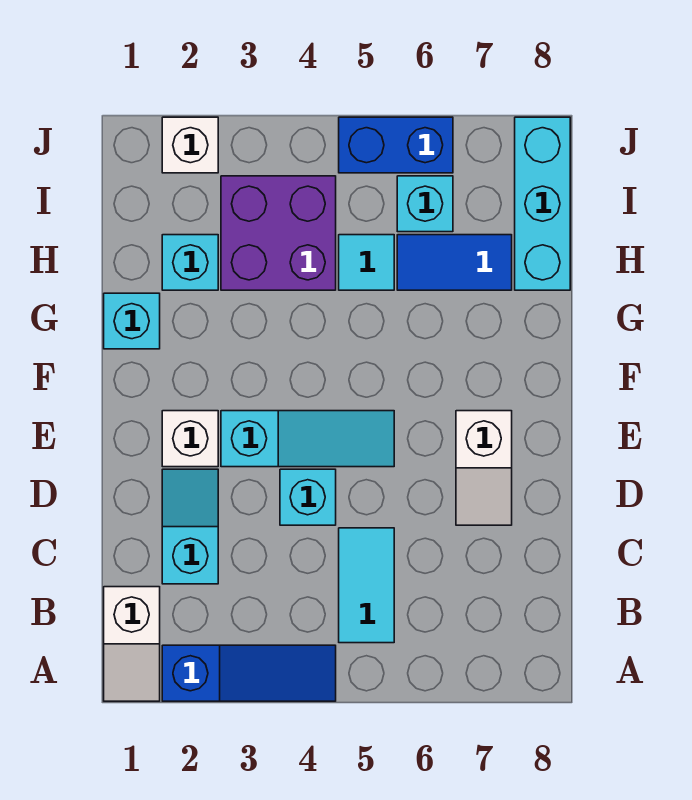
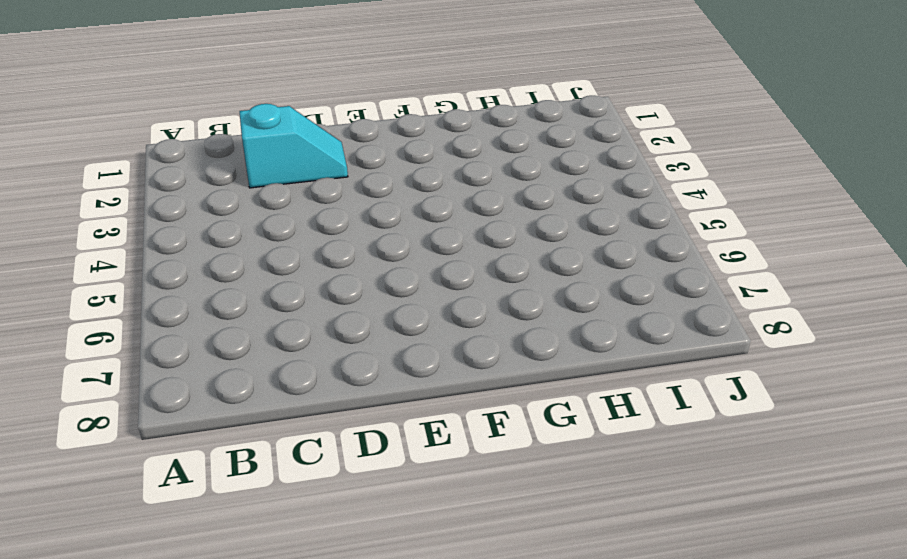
none -> white 1x2 slope [104,587,160,701]
none -> blue 1x3 slope [162,645,336,701]
none -> cyan 1x2 tile [339,528,394,643]

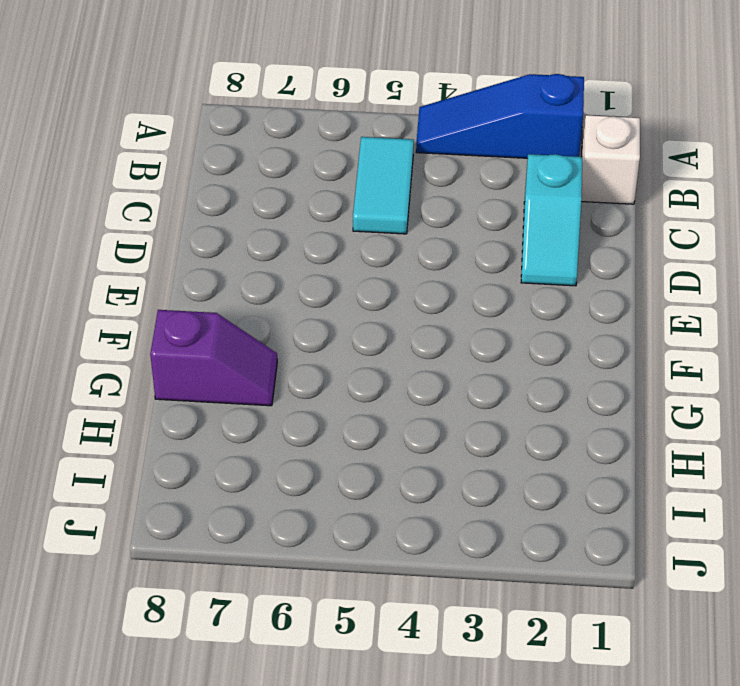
purple 1x2 slope [150,310,277,406] -> none
none -> cyan 1x1 brick [280,469,336,525]
none -> white 1x2 slope [456,411,512,525]
none -> white 1x1 brick [162,411,218,467]

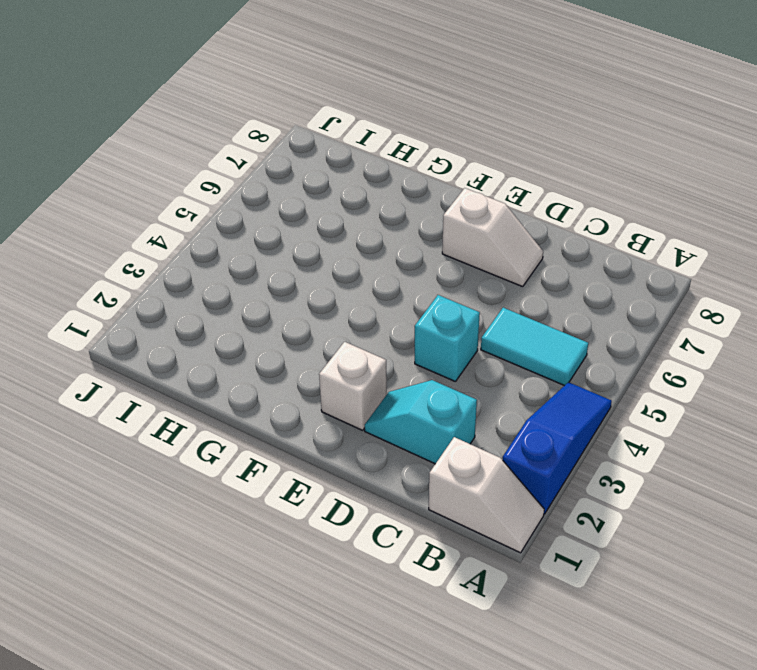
none -> cyan 1x3 slope [221,411,394,467]
none -> cyan 1x1 brick [104,293,160,349]
none -> cyan 1x1 brick [162,235,218,290]

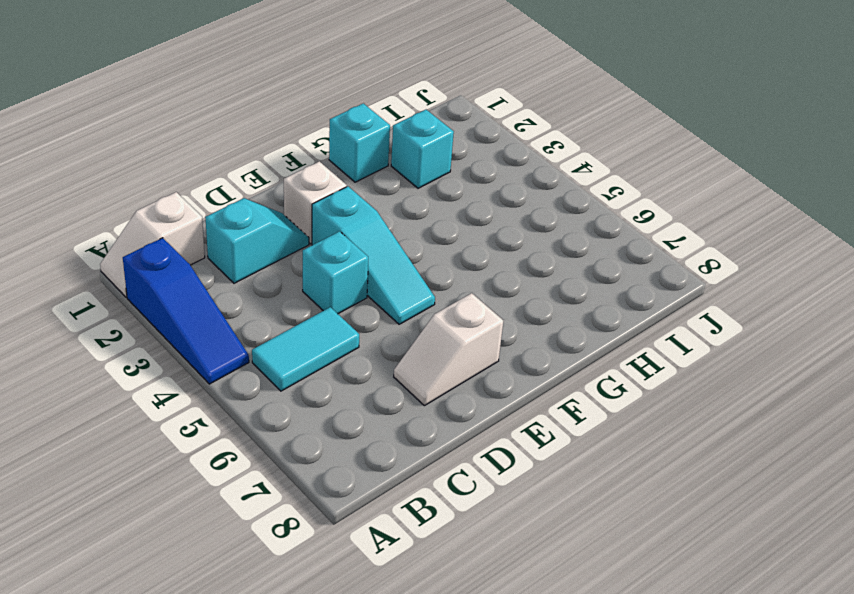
none -> purple 2x2 brick [221,176,336,290]
none -> cyan 1x1 tile [339,235,394,290]
none -> blue 1x2 tile [397,235,512,290]

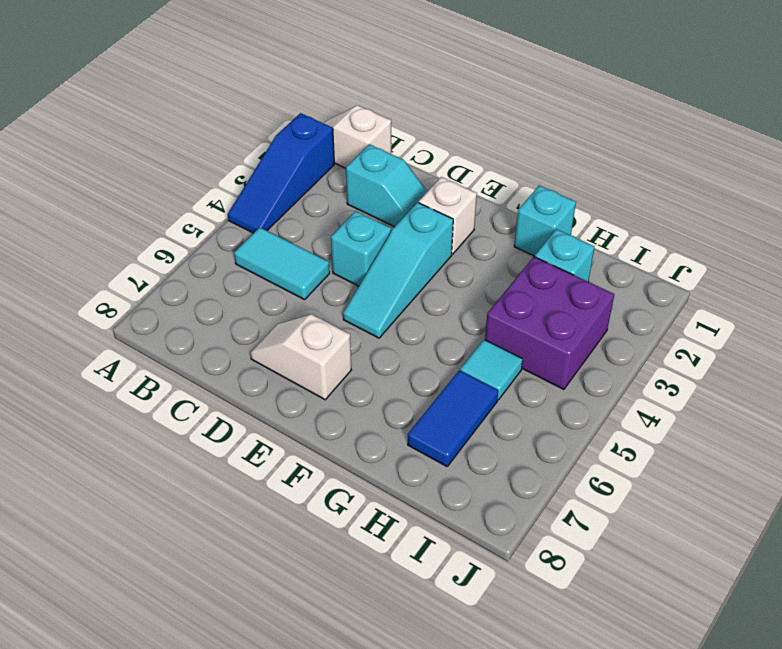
none -> cyan 1x3 brick [515,117,570,290]
none -> cyan 1x1 brick [397,176,453,232]
none -> white 1x1 brick [162,117,218,173]

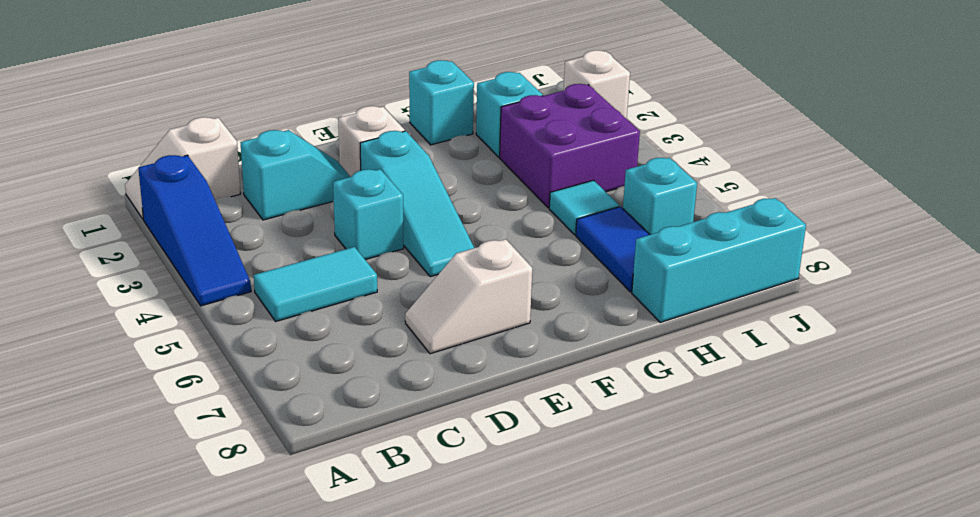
none -> blue 1x2 brick [339,117,453,173]

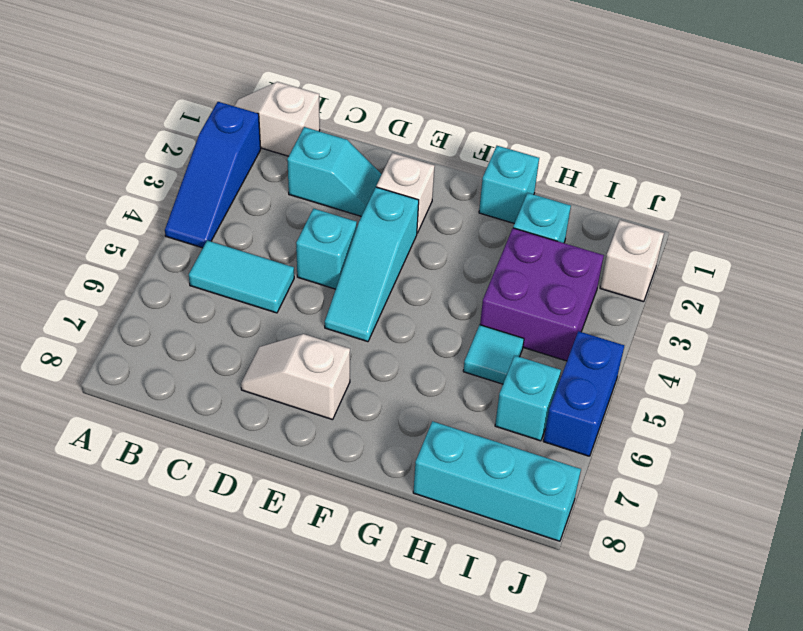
none -> blue 1x2 tile [397,235,512,290]

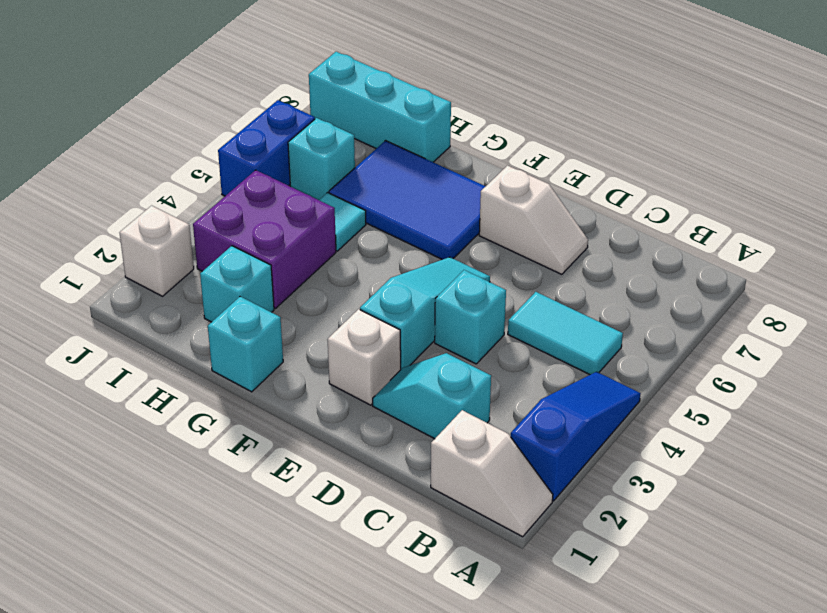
blue 2x3 tile [329,141,486,260] -> blue 1x2 tile [397,235,512,290]

